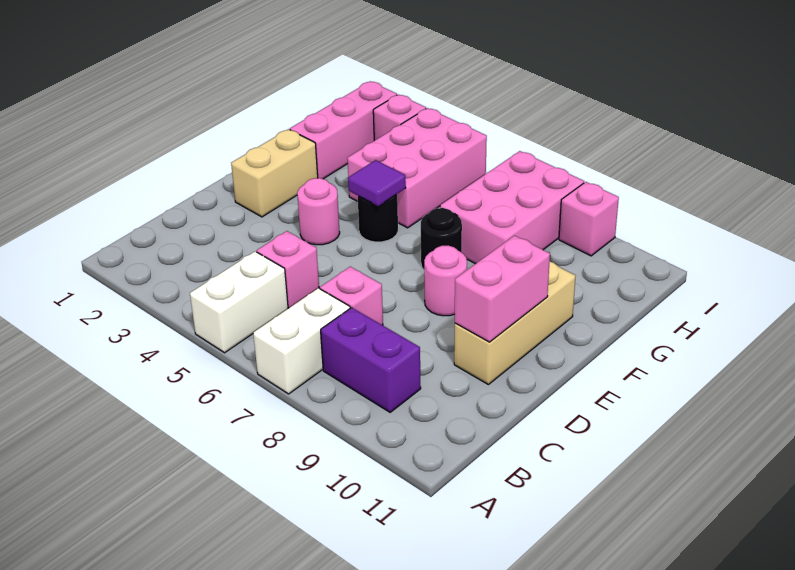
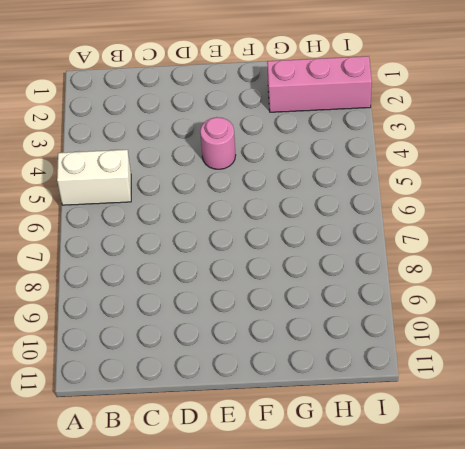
none -> white 1x2 brick [253,288,350,394]
none -> purple 1x2 brick [321,308,421,412]
none -> pink 1x1 brick [257,231,319,308]

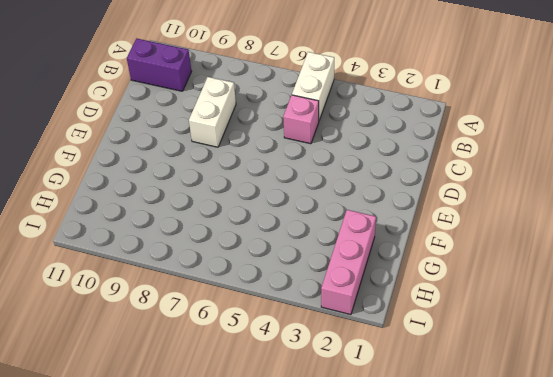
purple 1x2 brick [127,38,192,91] -> purple 1x2 brick moved to [321,308,421,412]
white 1x2 brick [189,77,236,147] -> white 1x2 brick moved to [253,288,350,394]
none -> pink 1x1 brick [320,267,383,325]
none -> tan 1x3 brick [454,262,576,384]
none -> tan 1x2 brick [231,129,318,217]

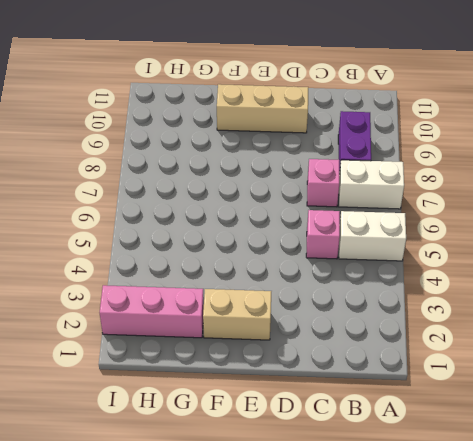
none -> pink 1x1 round brick [297,178,340,245]
none -> pink 1x1 round brick [424,246,467,316]
none -> black 1x1 round brick [358,194,398,242]

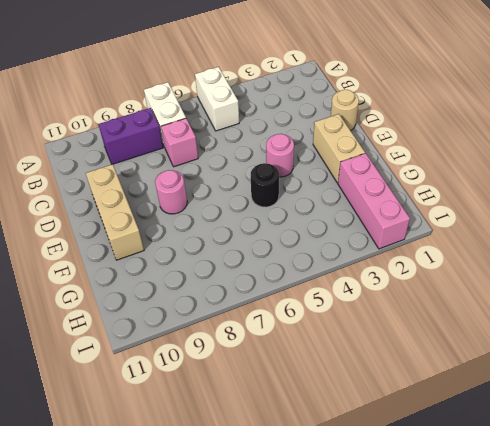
tan 1x1 round brick [331,90,359,131] -> none
none -> pink 1x1 brick [257,231,319,308]
none -> black 1x1 round brick [421,208,462,270]
none -> pink 2x3 brick [347,108,487,228]

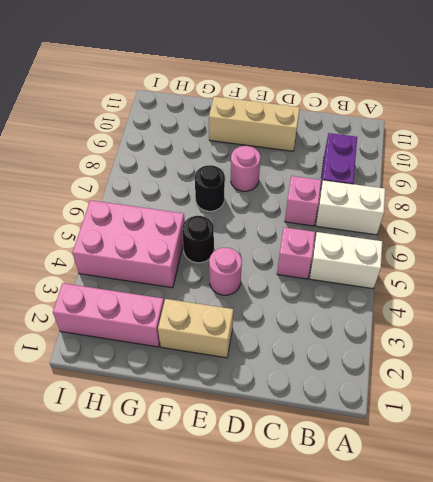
none -> pink 2x3 brick [440,151,584,264]
none -> pink 1x1 brick [373,95,426,141]
none -> pink 1x1 brick [559,182,619,256]

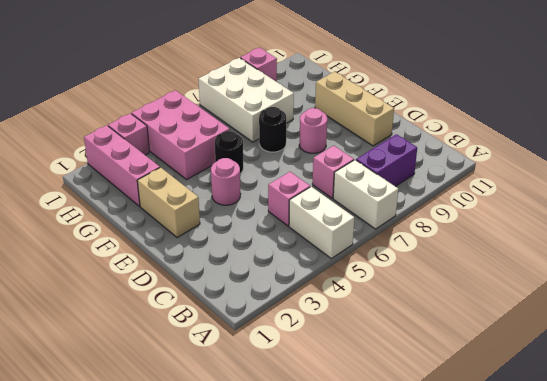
white 2x3 brick [198,58,294,142] -> pink 2x3 brick [440,151,584,264]
none -> pink 1x2 brick [455,236,550,342]
none -> purple 1x1 tile [348,160,406,206]

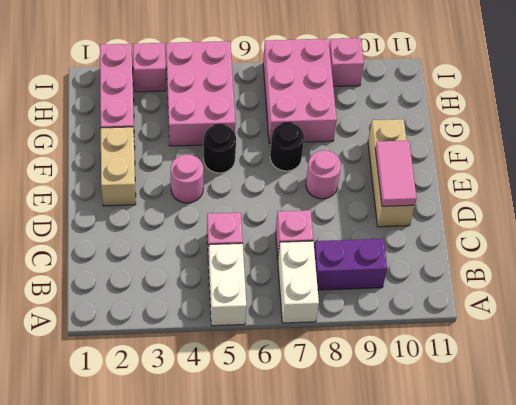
pink 1x2 tile [375,141,417,206] -> pink 1x2 brick [455,236,550,342]
none -> purple 1x1 tile [348,160,406,206]

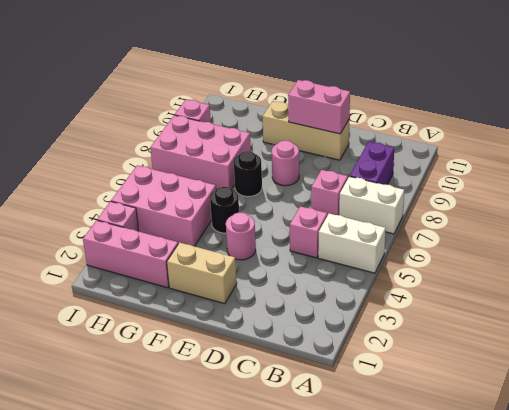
none -> purple 1x1 tile [348,160,406,206]

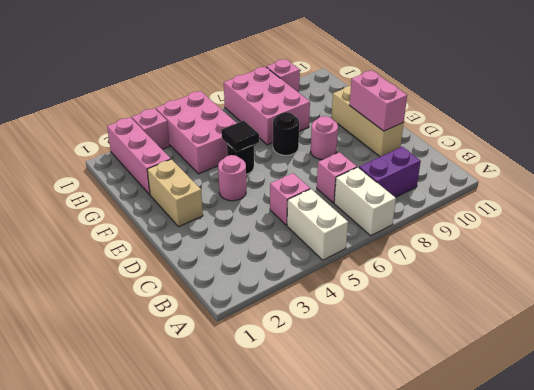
black 1x1 tile [221,121,259,152] -> purple 1x1 tile [348,160,406,206]

